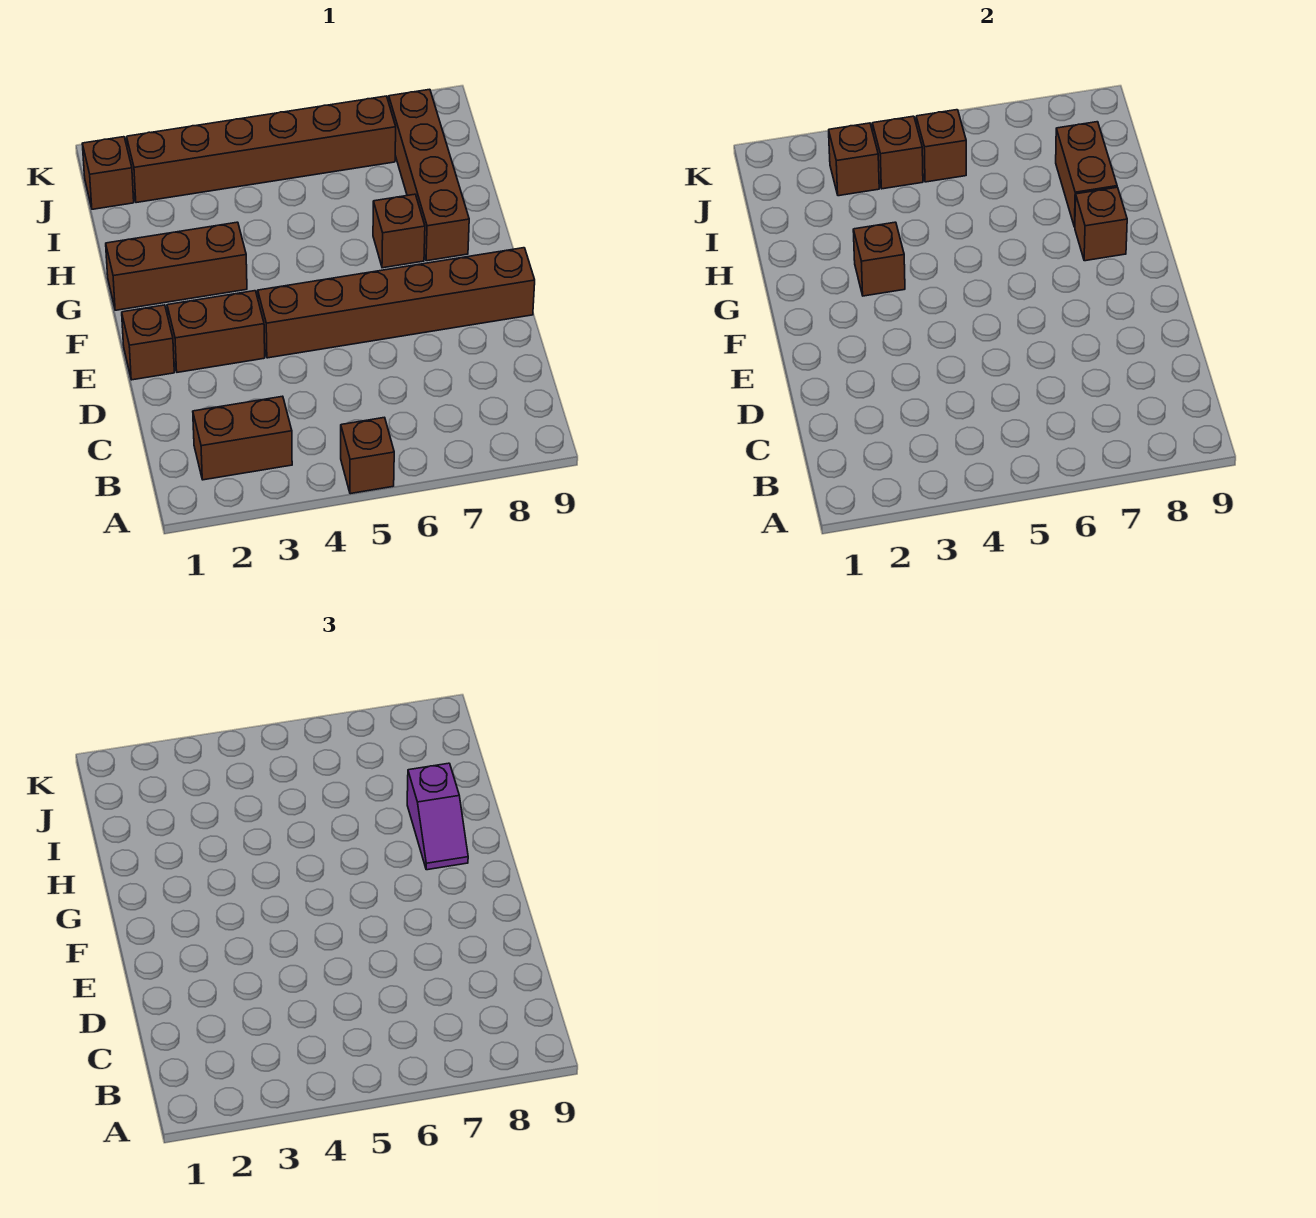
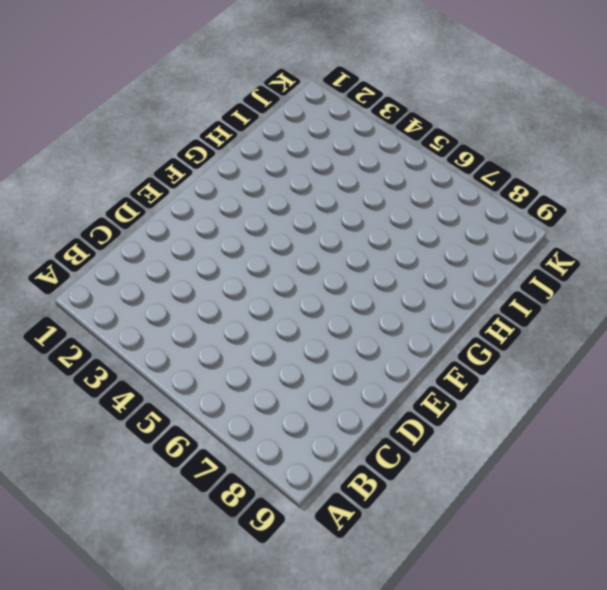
none -> brown 1x1 brick [341,417,394,494]
none -> brown 1x2 brick [193,396,292,480]
none -> brown 1x1 brick [122,305,174,380]

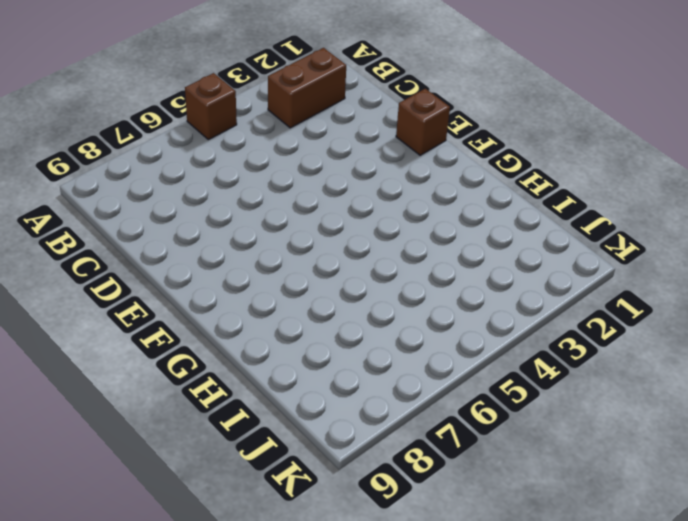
none -> brown 1x2 brick [167,291,265,372]
none -> brown 1x6 brick [258,248,535,358]
none -> brown 1x3 brick [106,222,247,310]

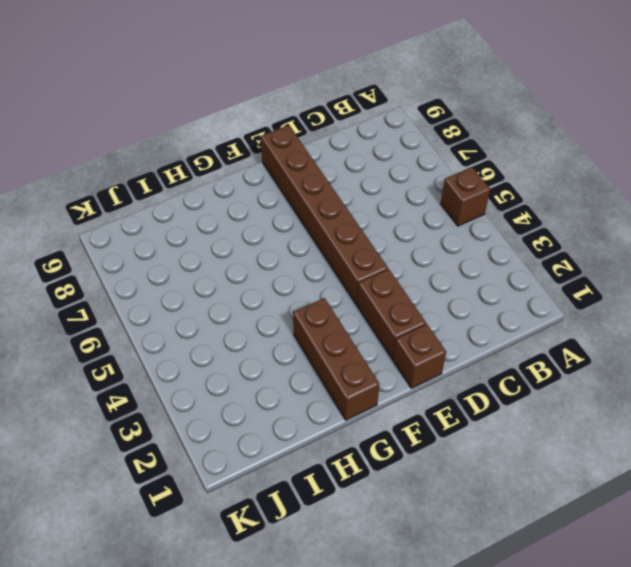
none -> brown 1x2 brick [193,396,292,480]
none -> brown 1x1 brick [373,194,425,268]
none -> brown 1x4 brick [389,89,469,261]

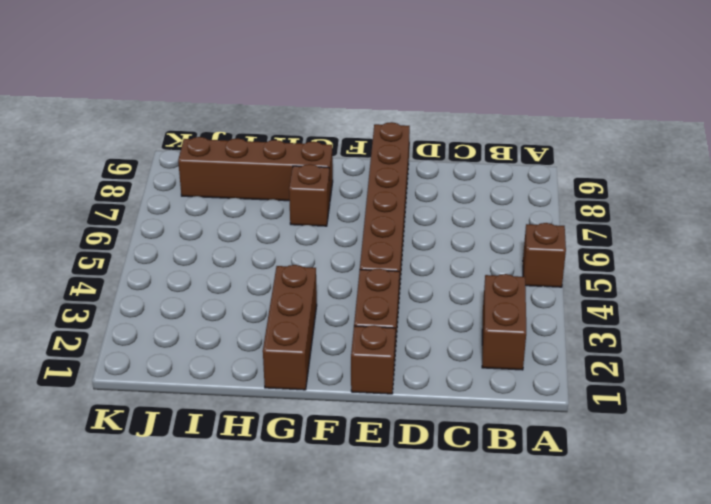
none -> brown 1x1 brick [82,137,134,209]
none -> brown 1x6 brick [127,96,396,203]
none -> brown 1x1 brick [853,222,905,296]

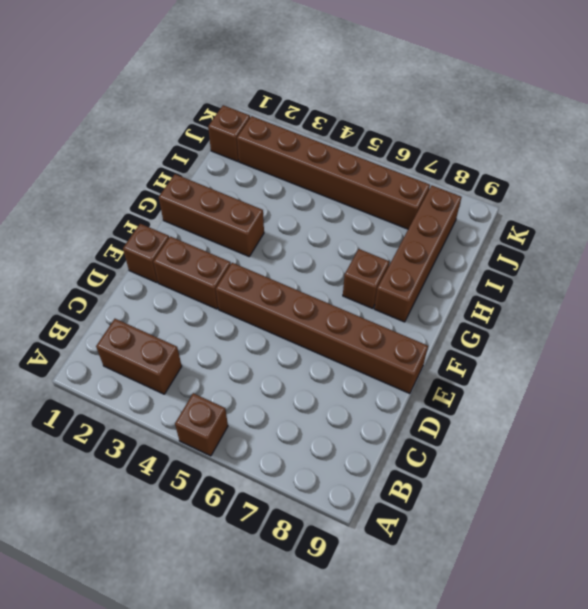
none -> brown 1x1 brick [853,222,905,296]
none -> brown 1x1 brick [1075,187,1127,261]
none -> brown 1x2 brick [1056,122,1117,227]

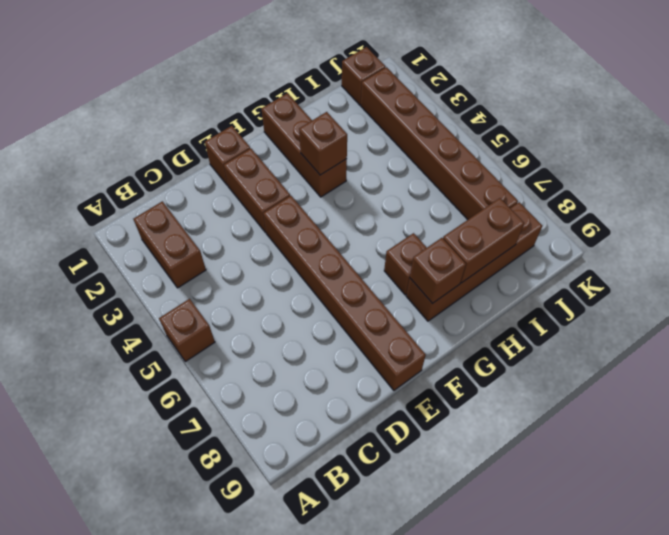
none -> brown 1x1 brick [829,123,879,196]
none -> brown 1x1 brick [872,116,923,189]
none -> brown 1x1 brick [916,110,966,182]

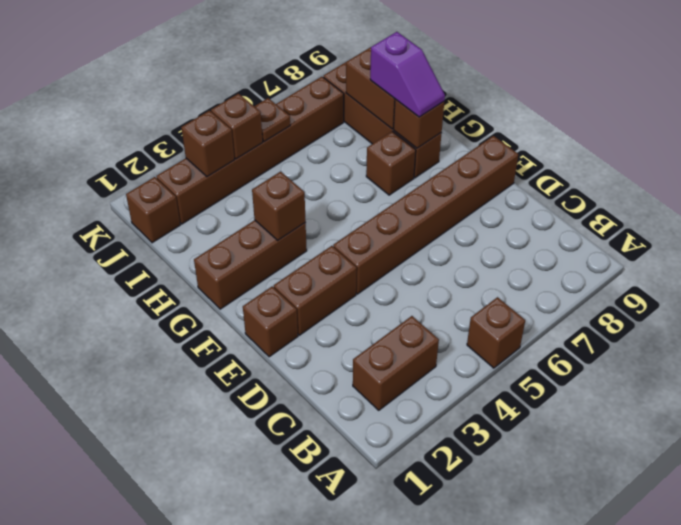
brown 1x1 plate [254,98,290,142] -> brown 1x1 brick [916,110,966,182]

